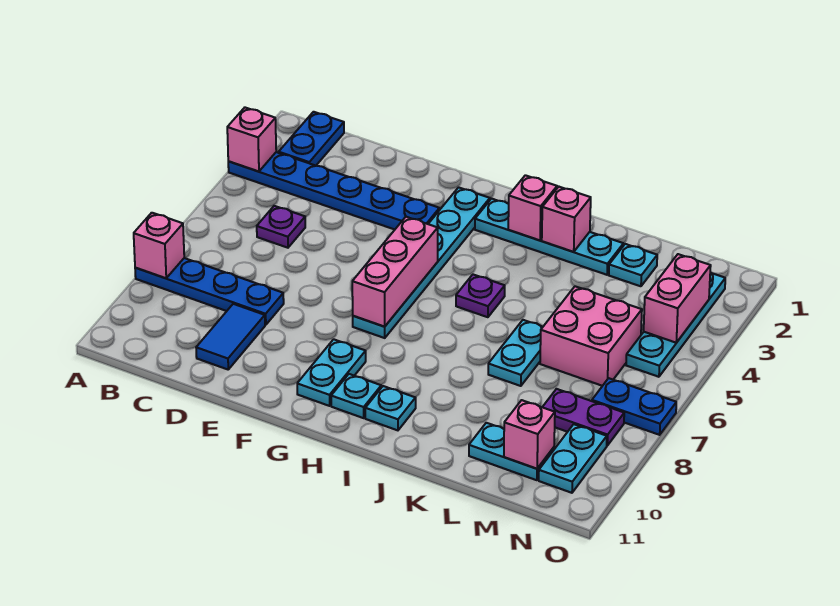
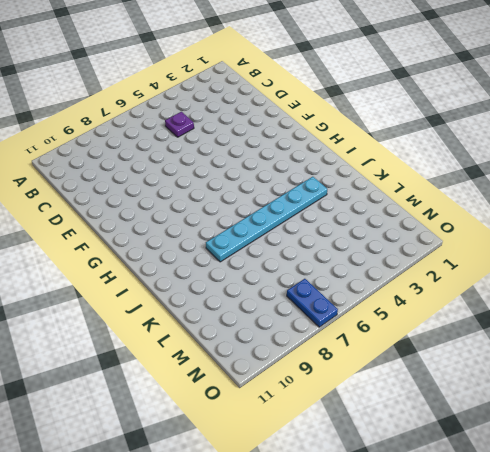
cyan 1x6 plate [206,177,327,262] -> cyan 1x6 plate moved to [353,187,490,338]
none -> blue 1x6 plate [228,152,439,229]
none -> blue 1x4 plate [135,258,284,325]
none -> blue 1x2 plate [279,112,344,166]

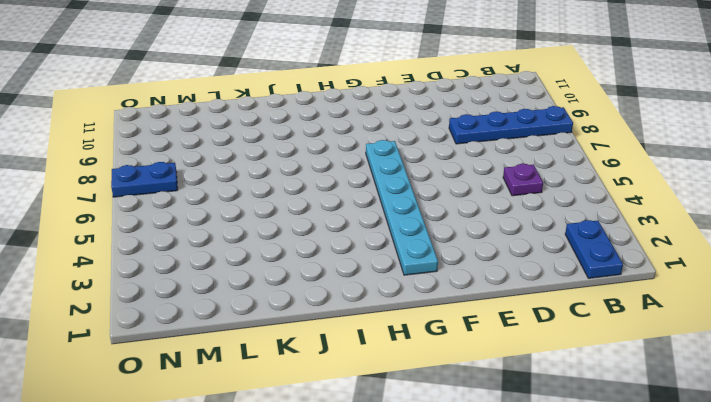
none -> blue 1x6 plate [228,152,439,229]
none -> blue 1x2 tile [196,304,265,369]
none -> cyan 1x2 plate [297,339,366,406]

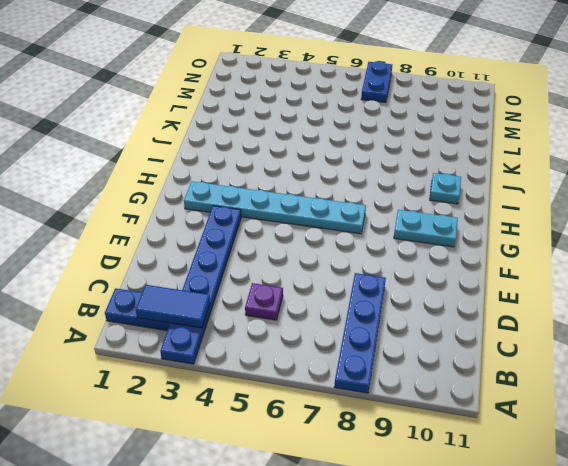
blue 1x2 tile [136,285,210,328] -> blue 1x2 tile moved to [196,304,265,369]
none -> cyan 1x4 plate [475,199,623,275]
none -> cyan 1x1 plate [331,374,381,418]
none -> purple 1x1 plate [456,275,505,317]

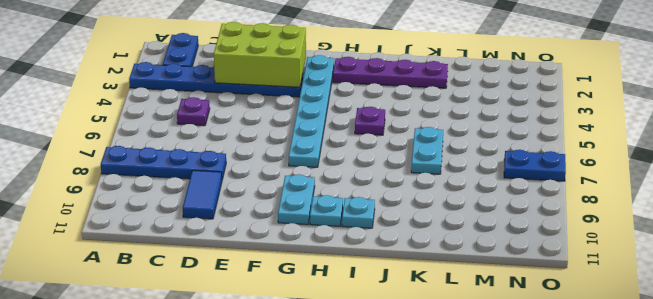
lime 2x3 brick [214,22,306,87] -> none
purple 1x4 plate [333,57,448,88] -> cyan 1x4 plate [475,199,623,275]
none -> cyan 1x1 plate [609,244,657,286]
none -> pink 2x2 brick [540,286,642,386]
none -> cyan 1x2 plate [469,423,554,480]

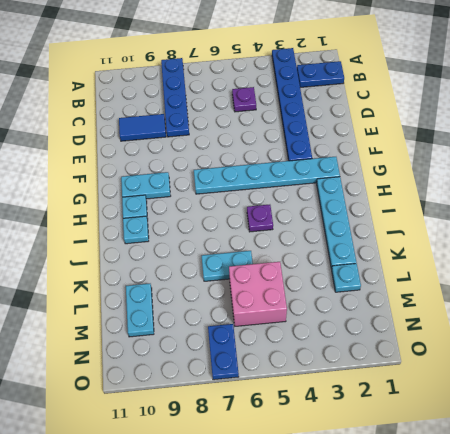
none -> purple 1x2 plate [543,389,624,446]
none -> cyan 1x4 plate [626,272,725,377]
none -> cyan 1x2 plate [539,424,607,493]

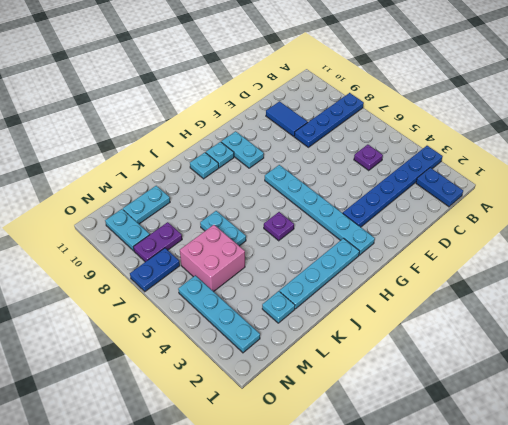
none -> pink 1x1 brick [227,108,276,172]
none -> pink 1x1 brick [134,213,184,278]
none -> pink 1x3 brick [352,217,438,327]

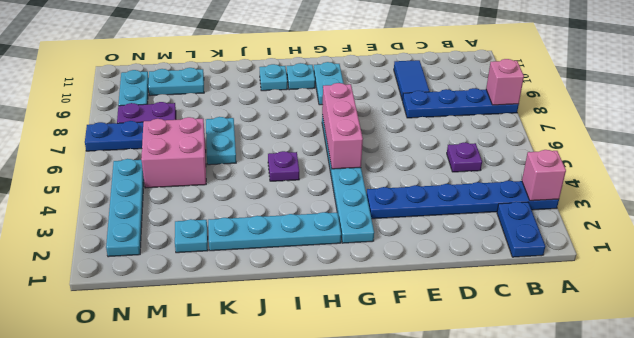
none -> pink 1x1 brick [508,175,557,240]
none -> pink 1x1 brick [542,187,591,252]
none -> pink 1x1 brick [504,400,555,469]

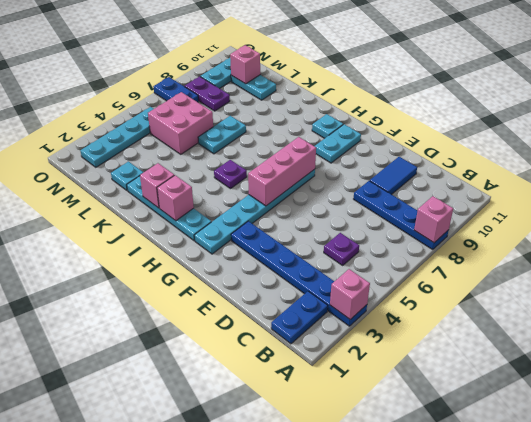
none -> cyan 1x1 plate [365,386,416,430]
none -> pink 1x2 brick [644,254,711,343]

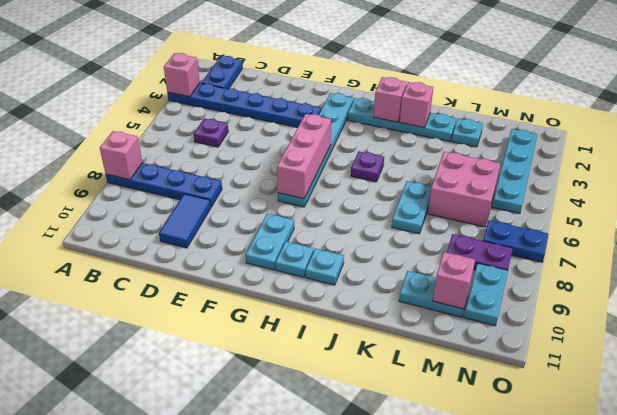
none -> pink 1x2 brick [644,254,711,343]

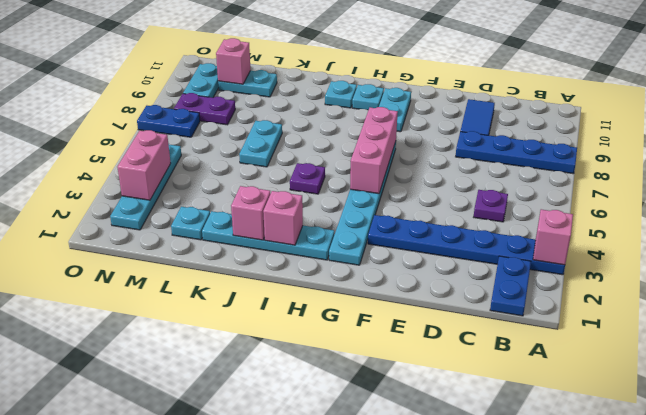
none -> pink 2x2 brick [540,286,642,386]
none -> pink 1x1 brick [134,213,184,278]

